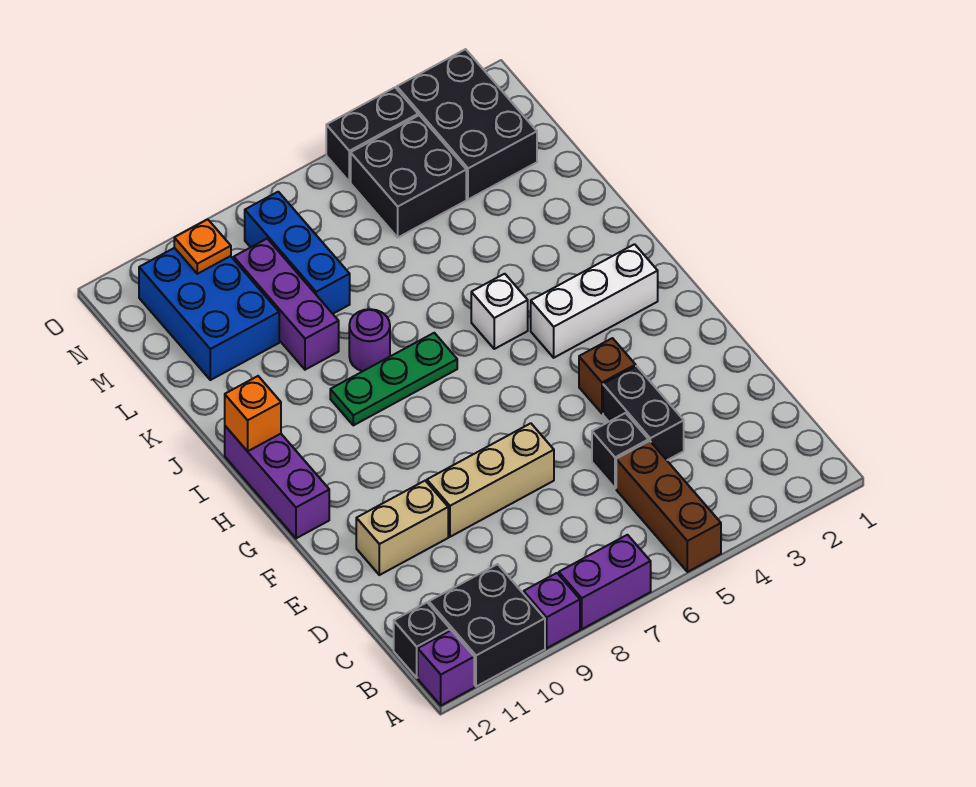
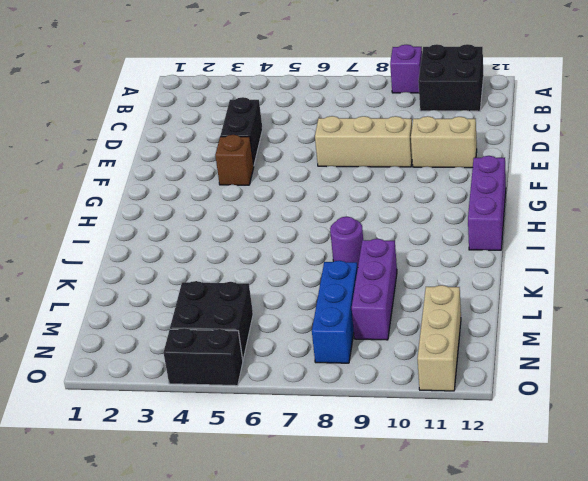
tan 1x3 brick [417,285,461,391] -> blue 2x3 brick [139,248,279,380]
none -> brown 1x3 brick [616,441,721,572]
none -> purple 1x2 brick [559,535,651,629]
none -> purple 1x1 brick [418,630,474,705]

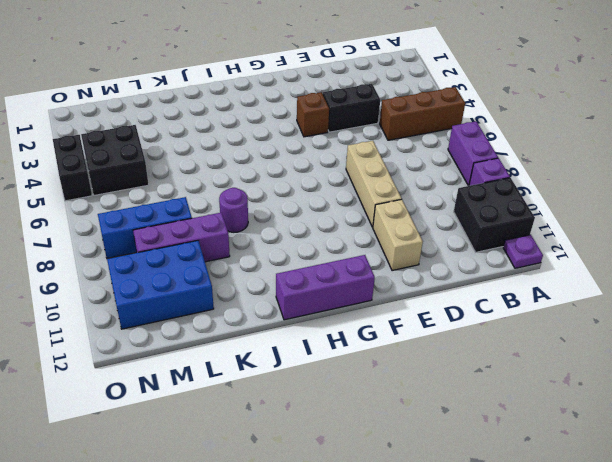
purple 1x1 plate [503,235,543,268] -> purple 1x1 brick [418,630,474,705]
none -> black 1x1 brick [394,603,450,678]
none -> black 1x1 brick [592,413,649,488]
none -> white 1x3 brick [531,244,658,358]

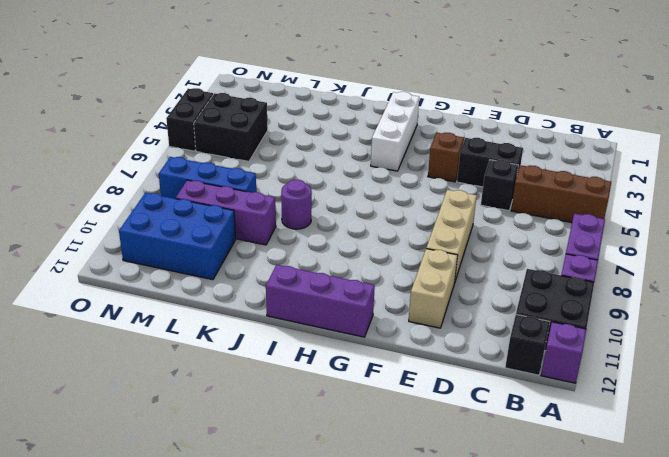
none -> white 1x1 brick [471,274,528,349]
none -> green 1x3 plate [330,333,457,425]
none -> black 2x3 brick [397,49,537,199]

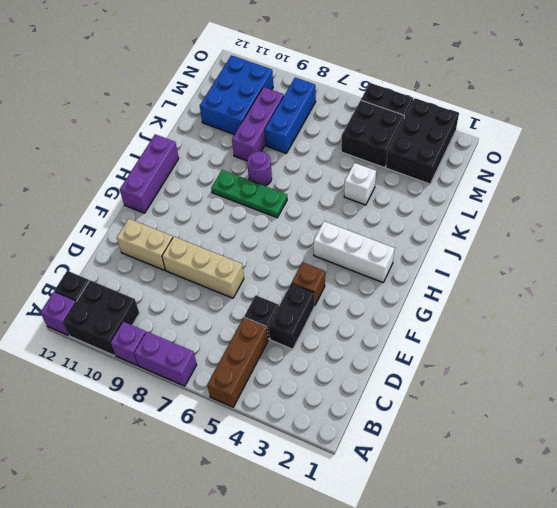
white 1x1 brick [344,163,376,205] -> white 1x1 brick moved to [471,274,528,349]
none -> orange 1x1 brick [225,376,281,451]
none -> orange 1x1 plate [174,219,231,274]

